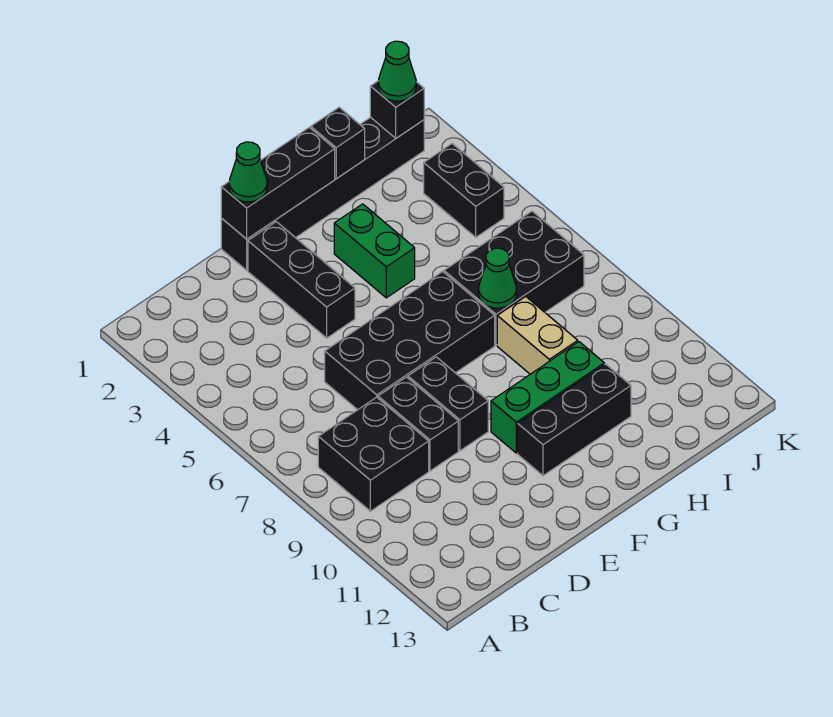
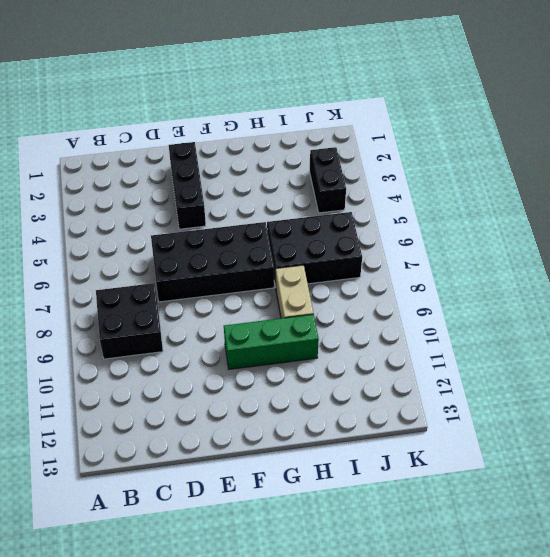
none -> black 1x2 brick [378,377,458,471]
none -> black 1x6 brick [221,117,424,270]
none -> black 1x2 brick [408,357,488,451]

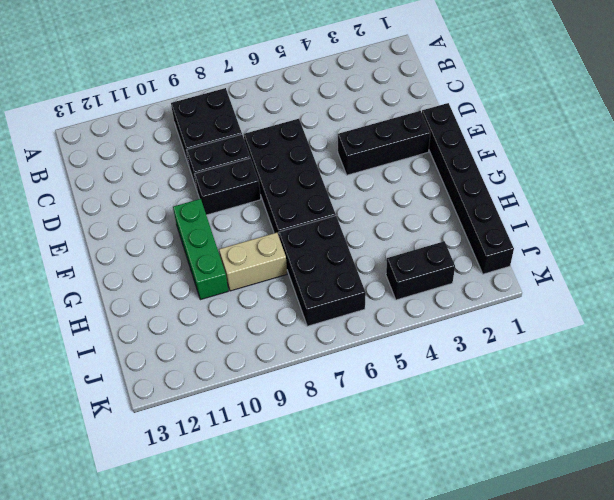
none -> black 1x3 brick [518,364,631,476]
none -> green 1x2 brick [334,204,415,298]
none -> black 1x3 brick [221,127,335,239]

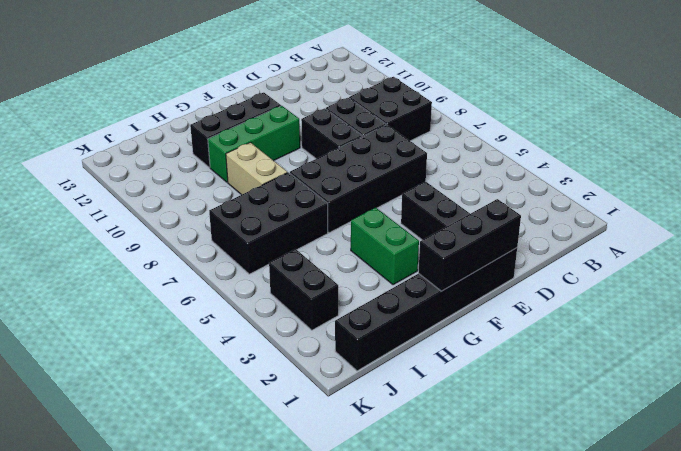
none -> black 1x1 brick [311,107,365,179]
none -> green 1x1 cone [479,248,517,308]
none -> black 1x1 brick [370,81,424,138]

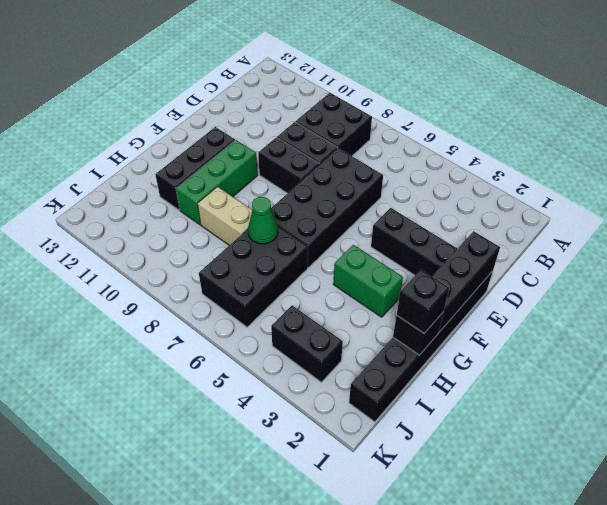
black 1x1 brick [397,270,449,333] -> black 1x1 brick moved to [370,81,424,138]
none -> green 1x1 cone [229,142,267,202]
none -> green 1x1 cone [378,41,416,101]

